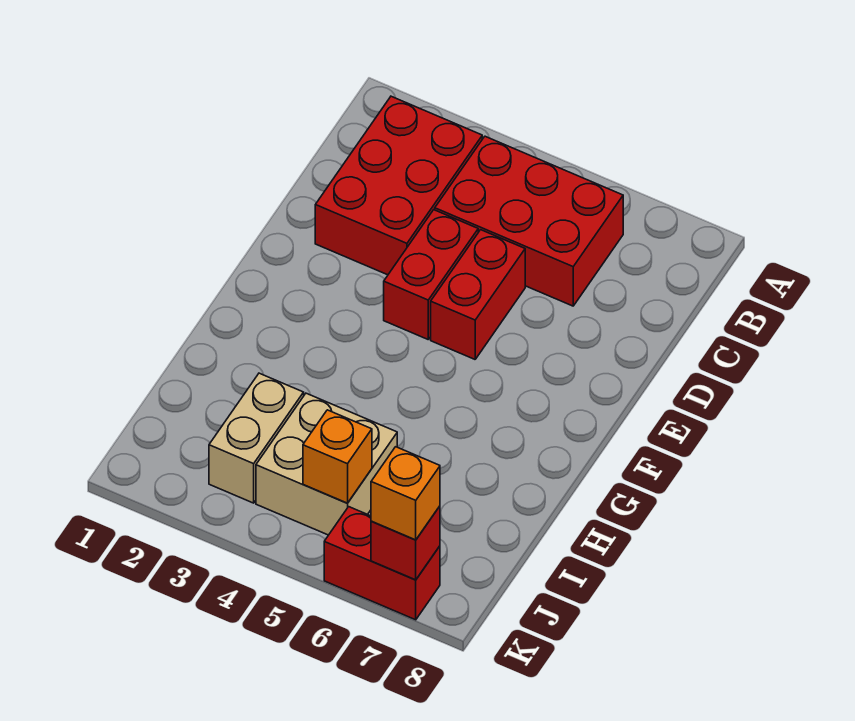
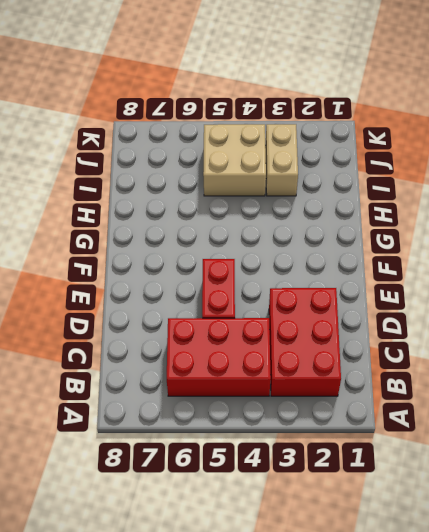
none -> red 1x2 brick [384,210,478,339]
none -> red 1x2 brick [324,507,440,620]

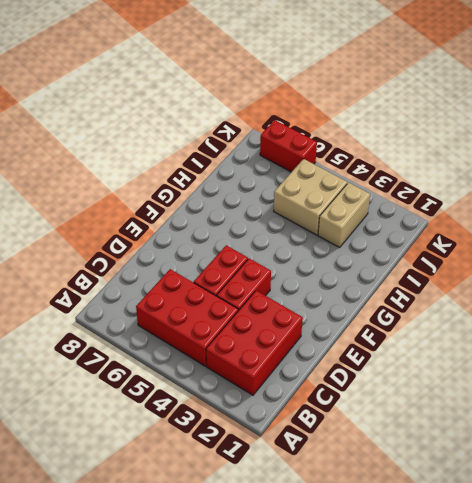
none -> orange 1x1 brick [303,410,372,503]
none -> red 1x1 brick [371,506,440,580]

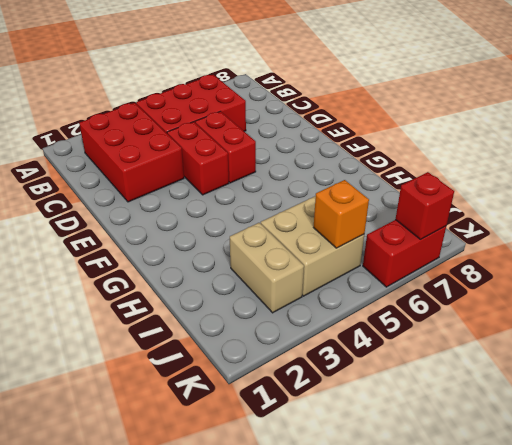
none -> orange 1x1 brick [371,447,440,540]

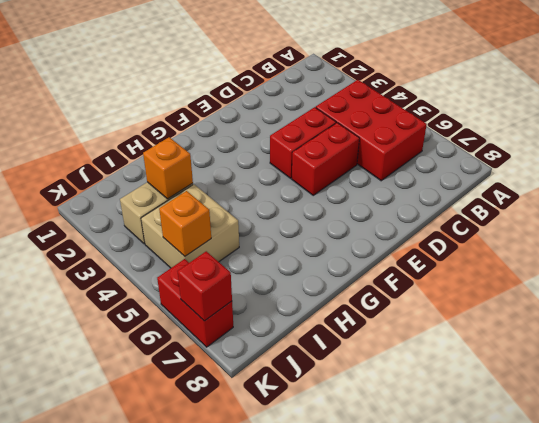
orange 1x1 brick [143,137,193,199] -> orange 1x1 brick moved to [371,447,440,540]
none -> red 2x3 brick [315,96,482,275]

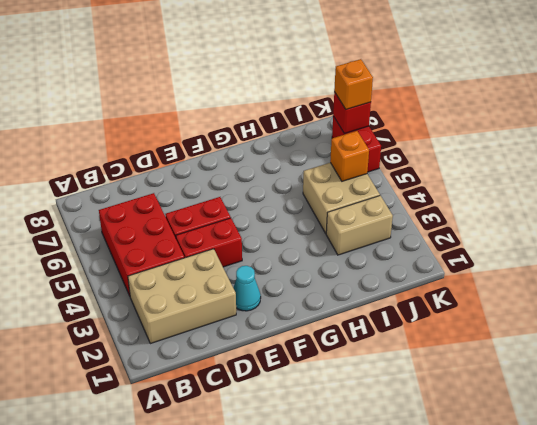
tan 2x3 brick [128,249,236,344] -> red 2x3 brick [315,96,482,275]
cyan 1x1 cone [233,266,261,311] -> none

